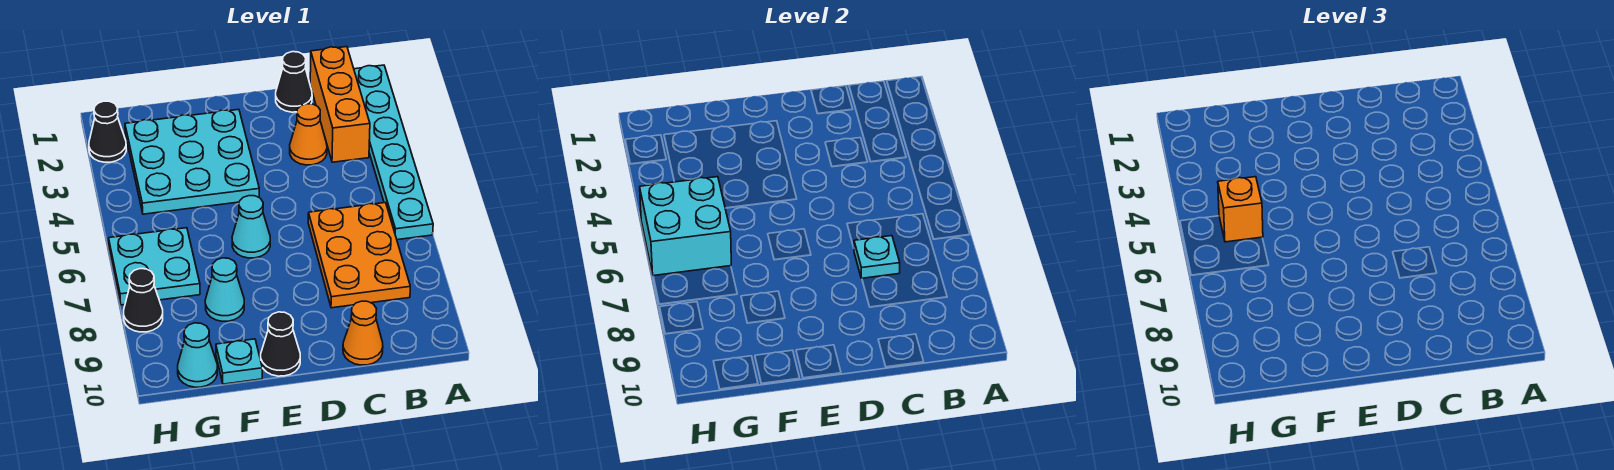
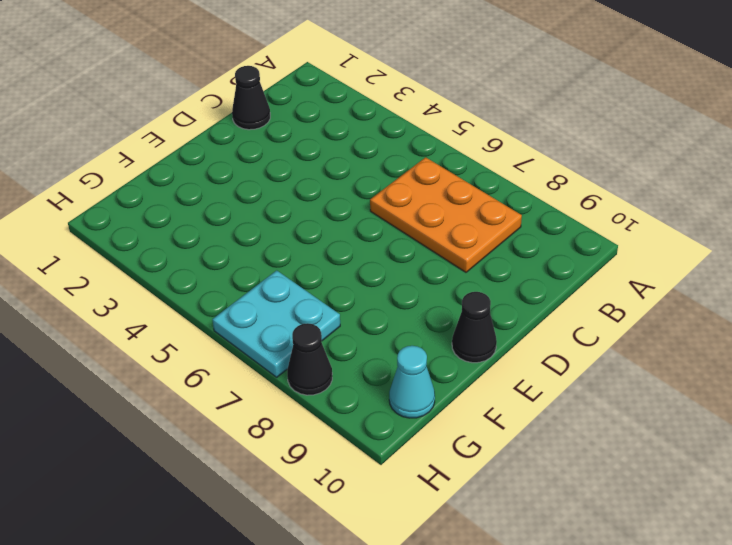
none -> cyan 1x6 plate [354,65,433,240]
none -> orange 1x3 brick [310,47,370,162]
none -> orange 1x1 cone [290,104,327,165]

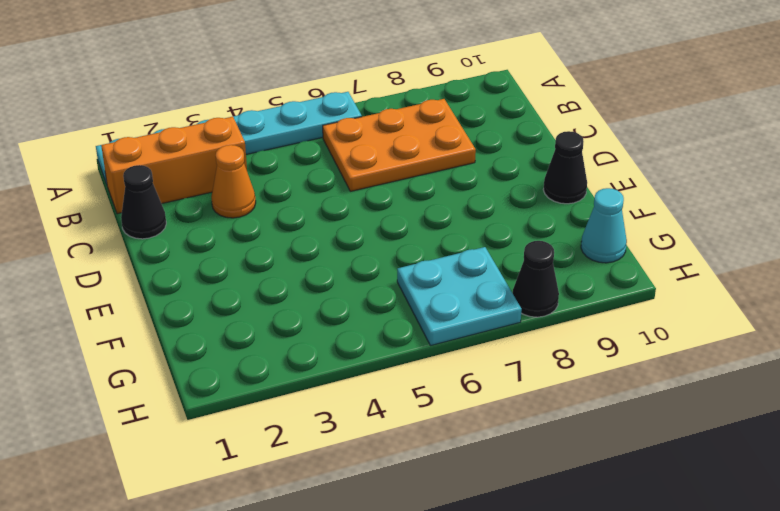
none -> orange 1x1 cone [343,301,383,365]
none -> cyan 3x3 plate [125,109,259,214]
none -> cyan 1x1 cone [232,196,270,258]

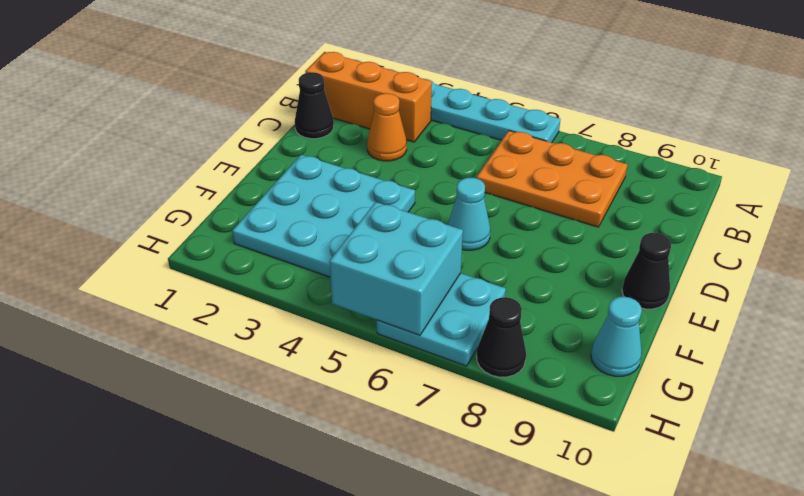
none -> orange 1x1 cone [343,301,383,365]
none -> cyan 1x1 cone [205,258,244,321]
none -> cyan 1x1 plate [216,339,262,384]

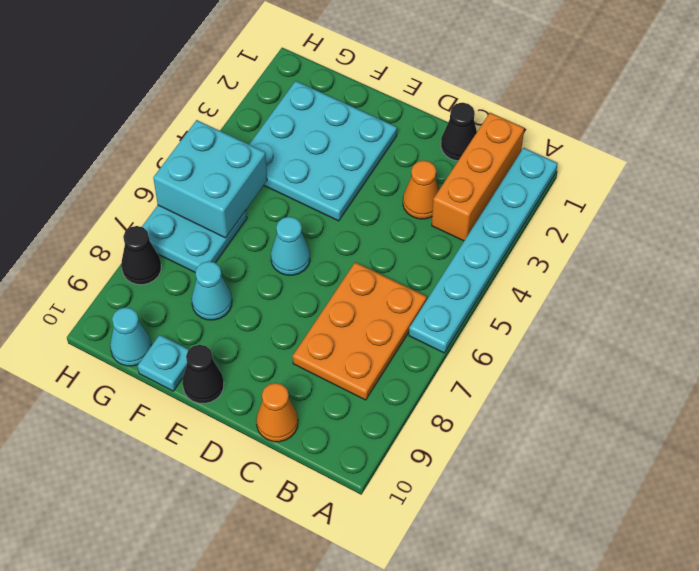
none -> black 1x1 cone [89,101,126,162]
none -> cyan 1x1 plate [854,236,900,279]
none -> orange 1x1 brick [1218,177,1263,242]

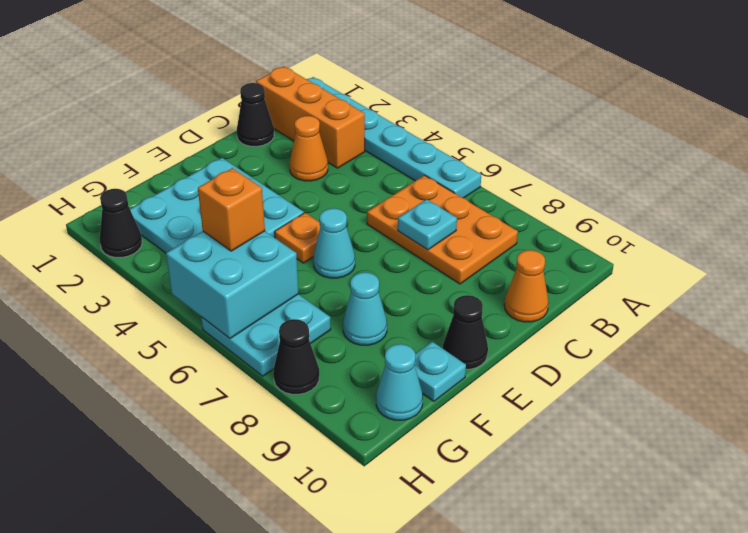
orange 1x1 plate [275,213,320,263] -> none

